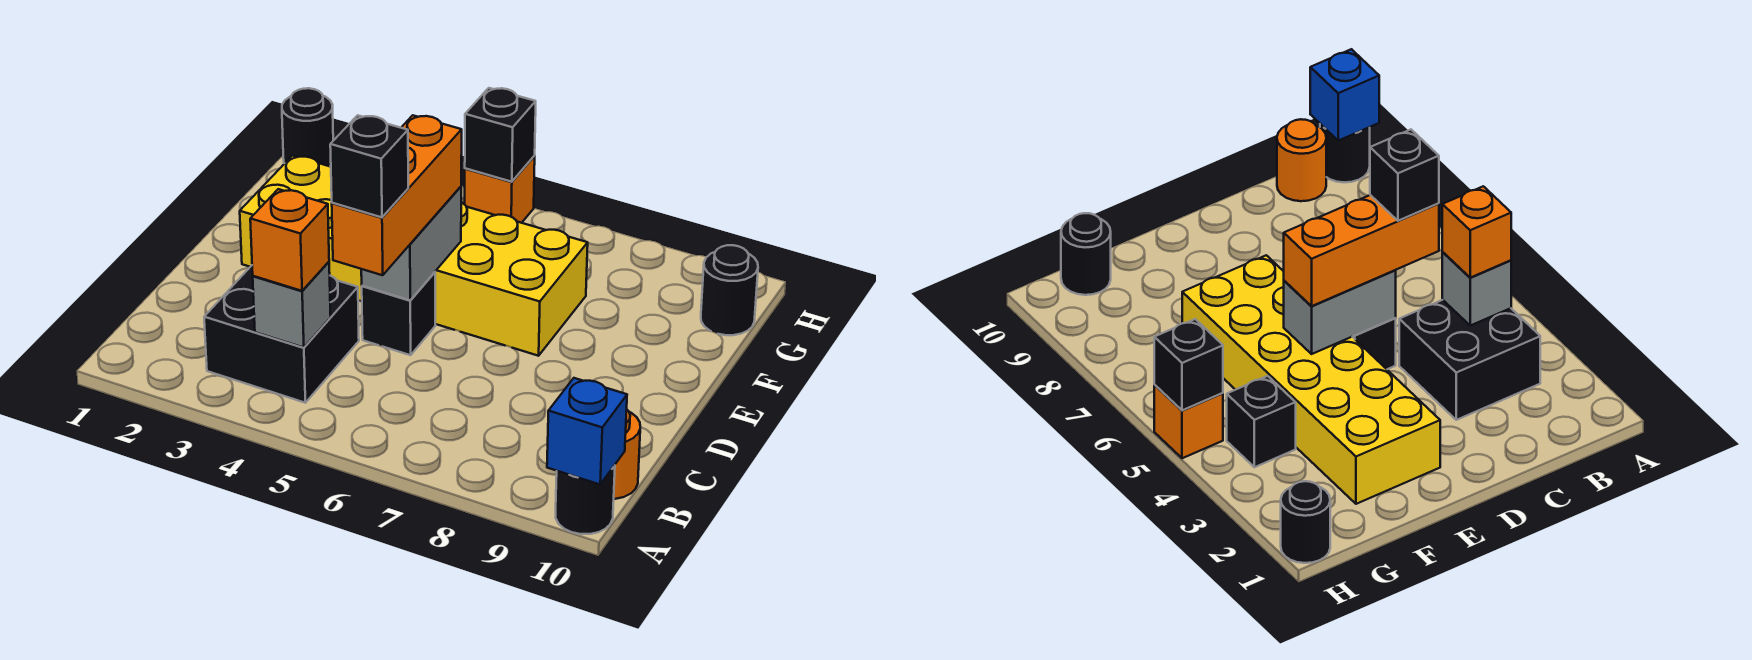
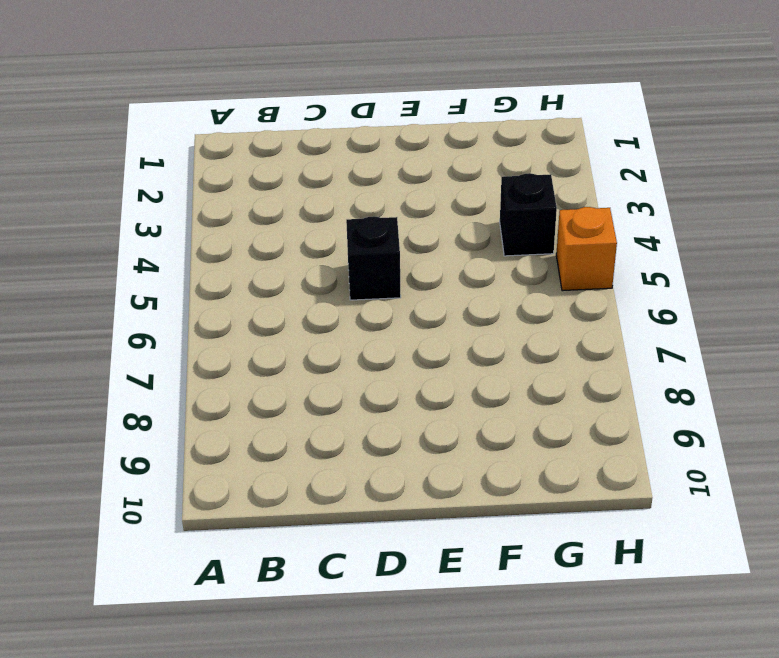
none -> black 1x1 round brick [556,465,615,534]
none -> black 2x2 brick [204,266,359,403]
none -> orange 1x1 round brick [614,410,640,499]

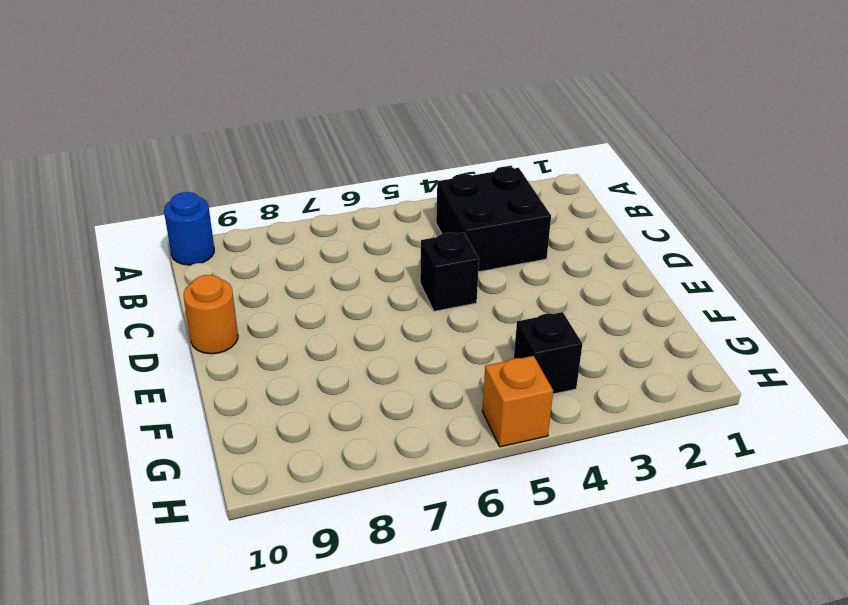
blue 1x1 round brick [164,192,214,265] -> black 1x1 round brick [556,465,615,534]
orange 1x1 round brick [184,275,238,354] -> orange 1x1 round brick moved to [614,410,640,499]
none -> yellow 2x6 brick [240,156,588,356]
none -> black 1x1 round brick [701,245,758,335]
none -> black 1x1 round brick [282,88,333,166]

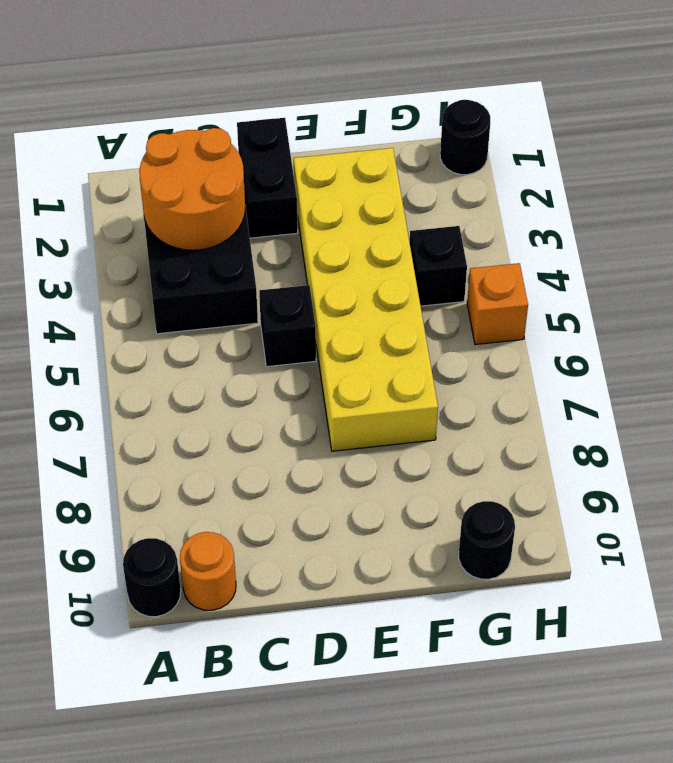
orange 2x2 round brick [139,128,245,250] -> none
black 1x2 brick [237,118,298,238] -> none
none -> blue 1x1 brick [547,378,627,484]
none -> grey 1x1 brick [253,262,331,348]
none -> grey 1x2 brick [361,187,461,300]

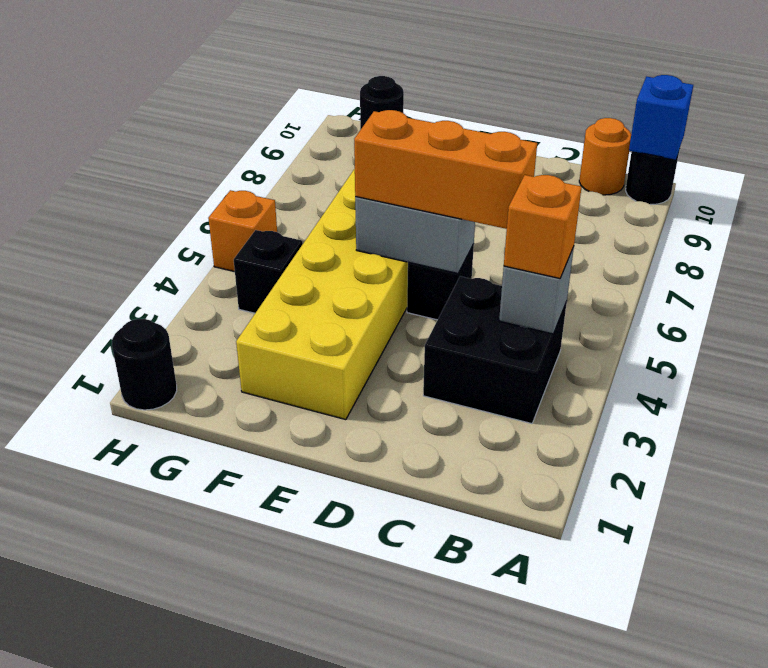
none -> black 1x1 brick [465,88,536,182]
none -> black 1x1 brick [330,115,408,217]

